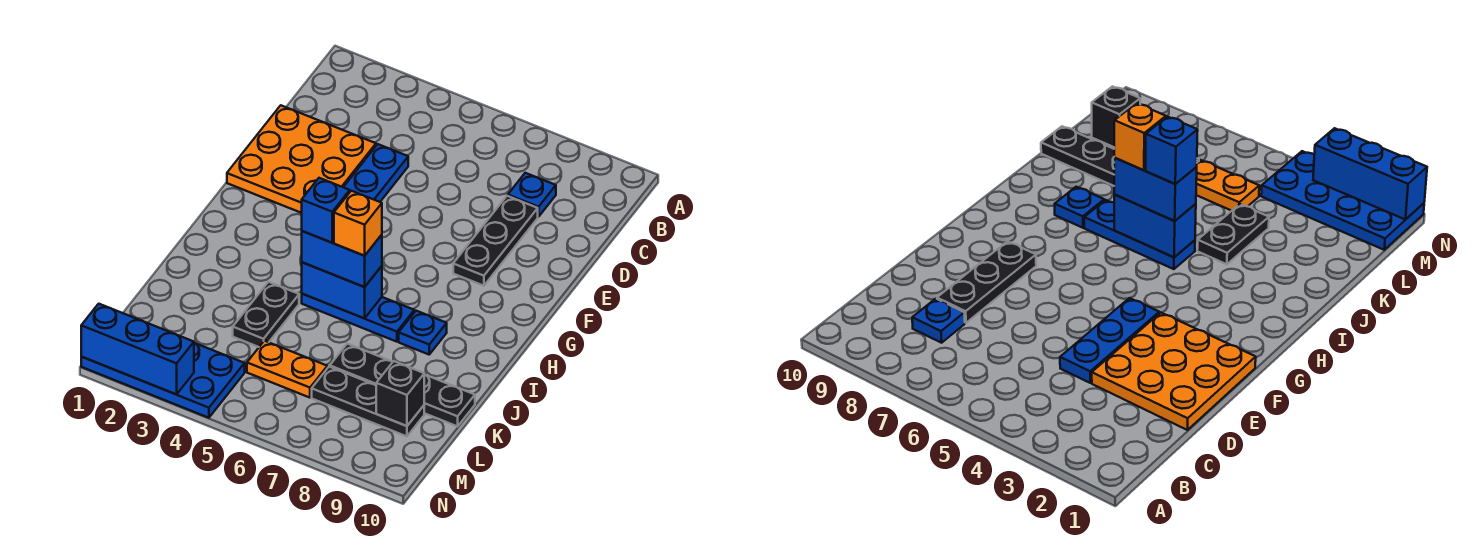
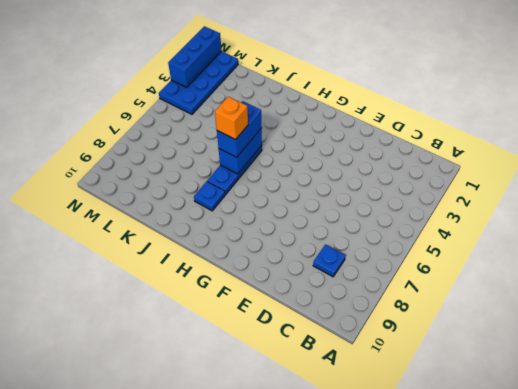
none -> orange 3x3 plate [227,105,376,213]
none -> blue 1x3 plate [343,144,408,202]
none -> black 1x3 plate [453,196,538,286]

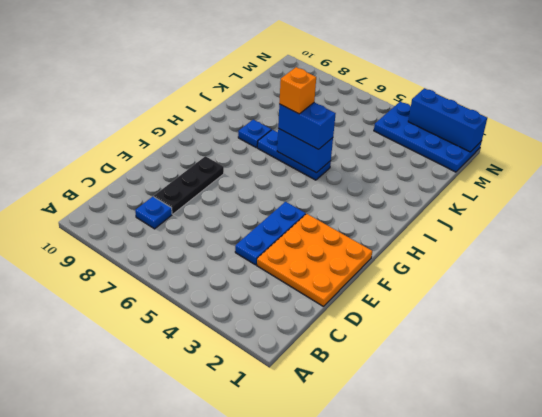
none -> black 1x2 plate [233,282,299,347]
none -> black 1x4 plate [330,344,475,426]
none -> orange 1x2 plate [247,341,327,398]

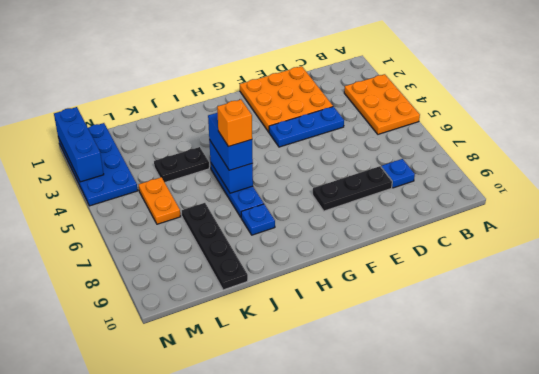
orange 2x3 plate [344,74,420,134] -> none
none -> black 1x3 plate [312,367,424,436]
none -> black 1x1 brick [376,361,424,426]
none -> blue 1x1 brick [302,178,350,243]

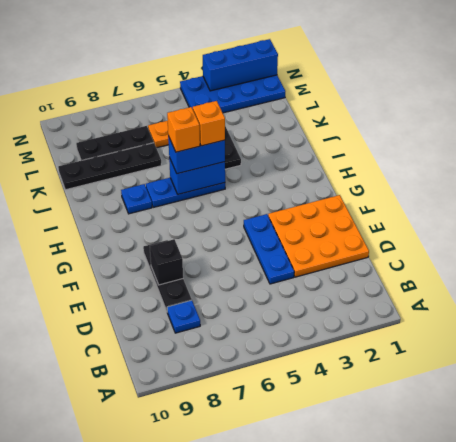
black 1x1 brick [150,239,183,285] -> black 1x1 brick moved to [376,361,424,426]
orange 1x1 brick [193,101,225,146] -> blue 1x1 brick [302,178,350,243]

